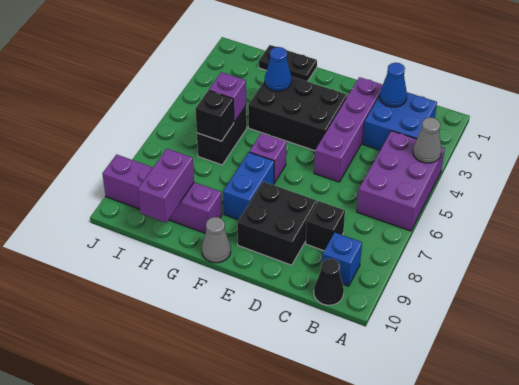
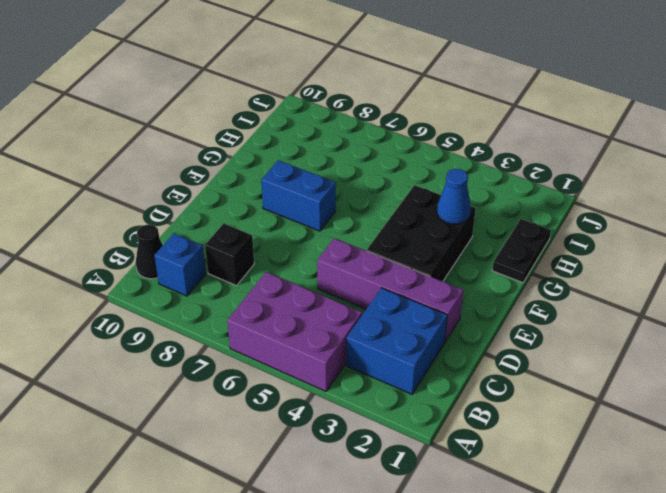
none -> black 2x2 brick [237,182,317,265]
none -> purple 1x1 brick [249,133,286,183]
none -> grey 1x1 cone [202,217,231,263]

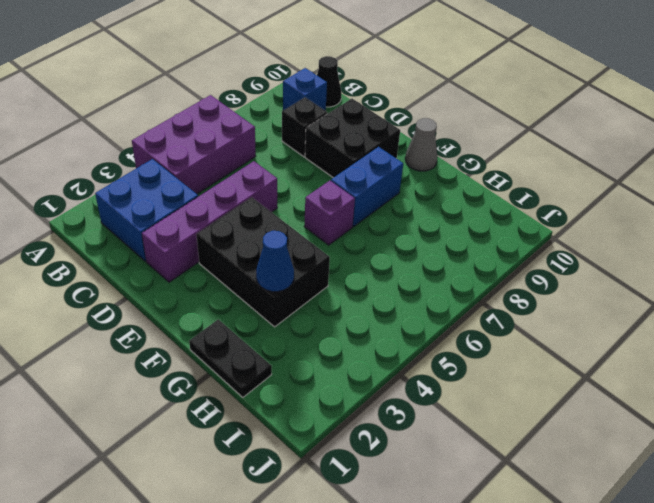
none -> purple 1x4 brick [102,155,222,233]
none -> black 1x2 brick [197,106,247,165]
none -> grey 1x1 cone [413,117,442,163]

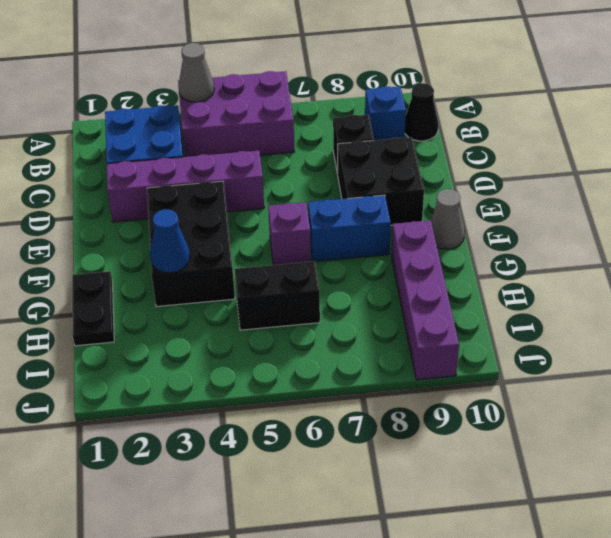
none -> blue 1x1 cone [380,63,407,107]
none -> purple 1x1 brick [209,72,246,122]
none -> black 1x1 brick [195,90,234,141]

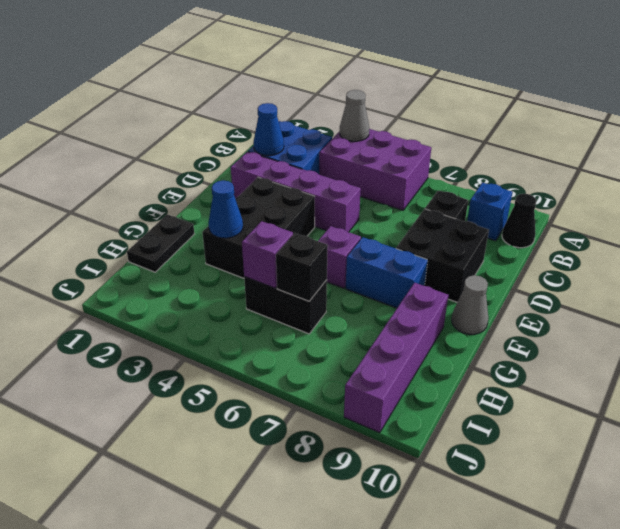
none -> purple 1x2 brick [138,149,194,222]

